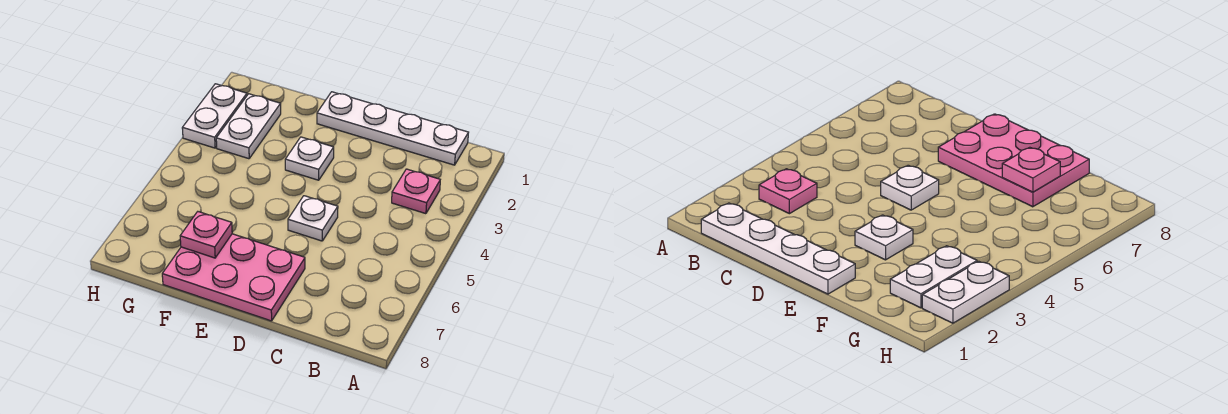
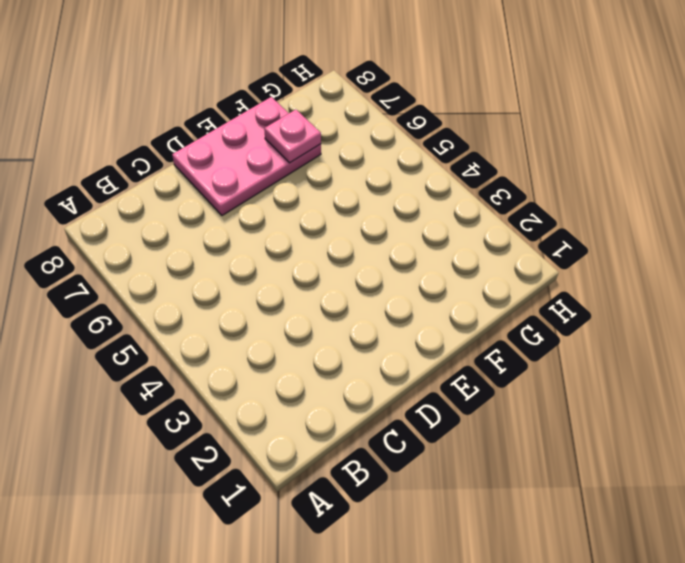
none -> white 1x4 plate [317,92,469,165]
none -> pink 1x1 plate [392,169,440,214]

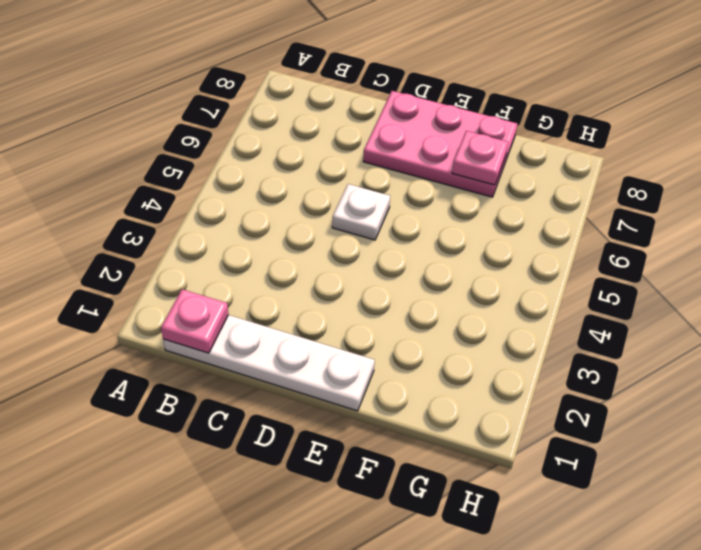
pink 1x1 plate [161,289,229,353] -> pink 1x1 plate moved to [392,169,440,214]
none -> white 1x1 plate [285,137,334,180]
none -> white 1x2 plate [216,94,281,159]

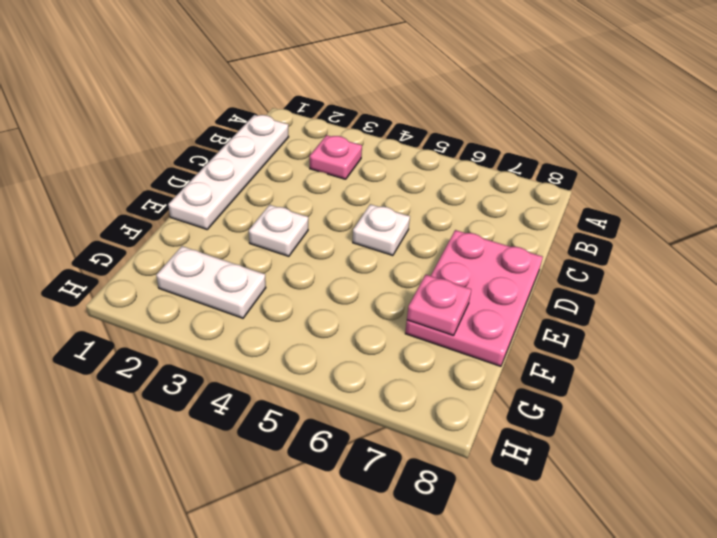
none -> white 1x2 plate [182,84,247,148]

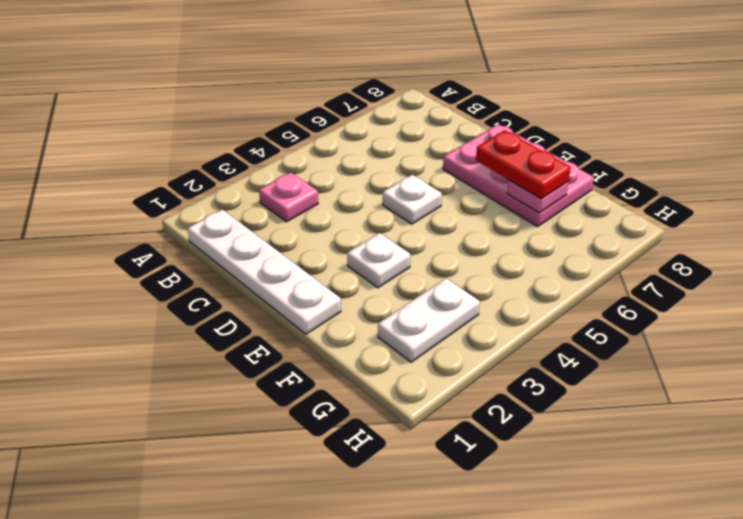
red 1x2 plate [476,130,571,199] -> none
none -> white 1x2 plate [182,84,247,148]

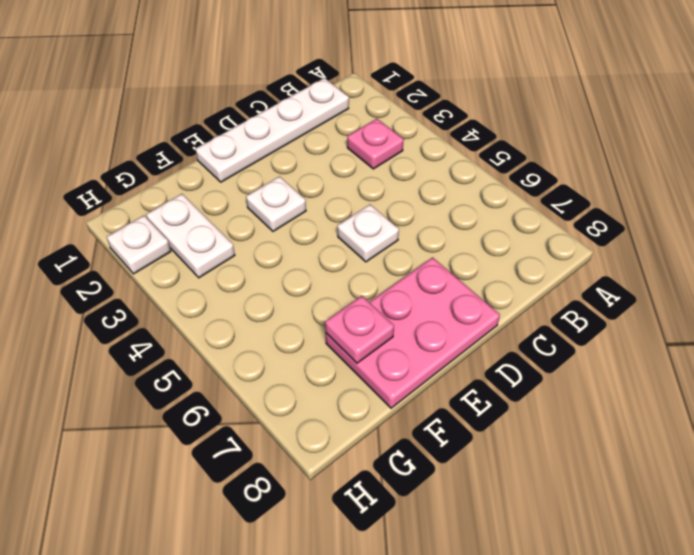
white 1x1 plate [107,216,171,274] -> white 1x2 plate [182,84,247,148]

